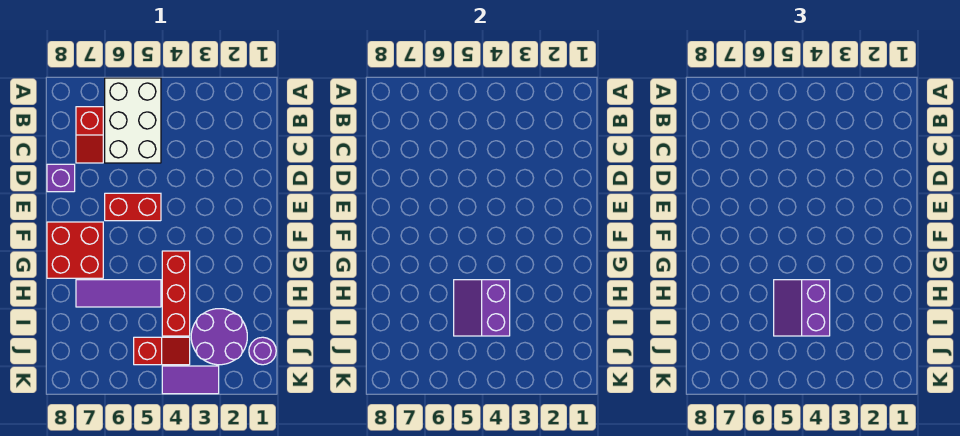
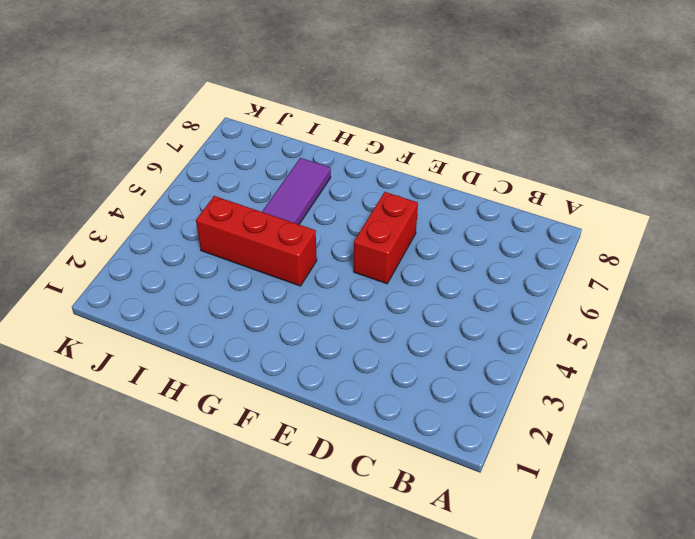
none -> white 2x3 brick [105,78,161,163]
none -> red 1x2 slope [76,107,103,163]
none -> purple 1x1 brick [47,164,75,192]

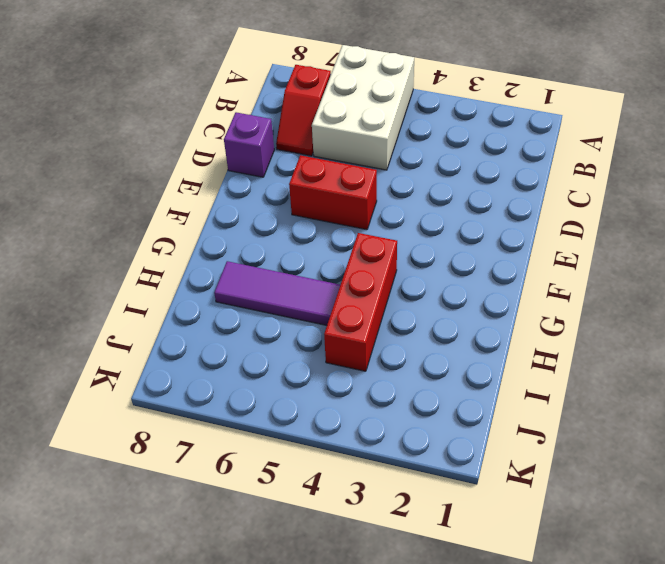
none -> red 2x2 brick [47,222,103,278]
none -> purple 2x2 round brick [191,309,247,365]
none -> purple 1x1 round brick [249,337,276,365]

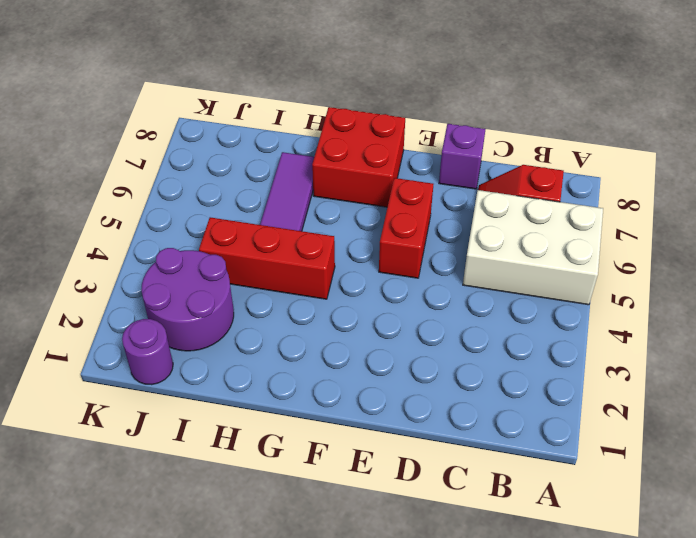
none -> red 1x2 slope [134,337,190,365]
none -> purple 1x2 tile [162,366,219,394]
none -> purple 2x2 slope [454,280,510,336]

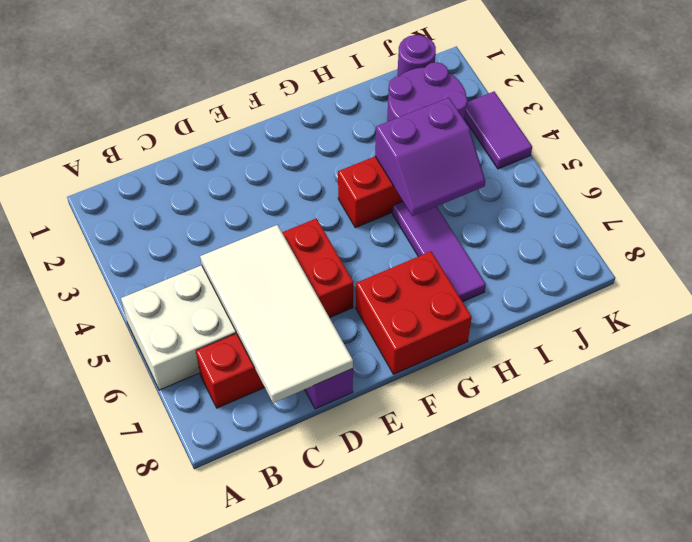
white 2x4 tile [200,225,353,403] -> none
none -> red 1x2 slope [134,337,190,365]
none -> purple 2x2 slope [774,280,830,336]

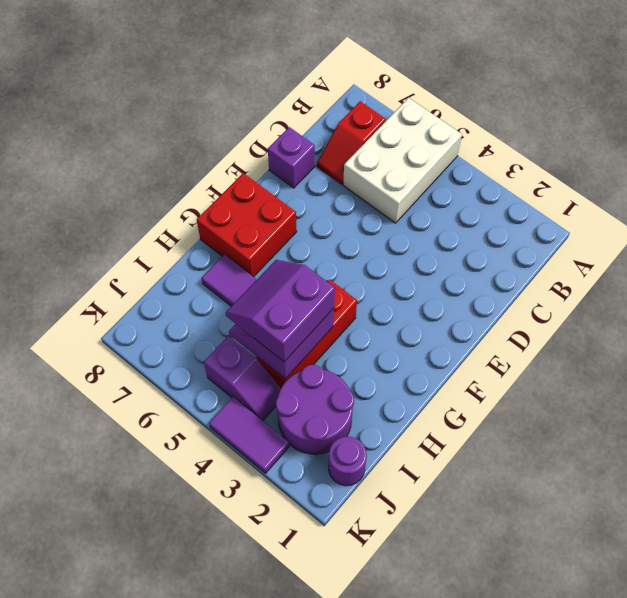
purple 1x2 slope [204,336,281,421] -> red 1x2 slope [134,337,190,365]
none -> red 1x2 brick [105,193,161,221]

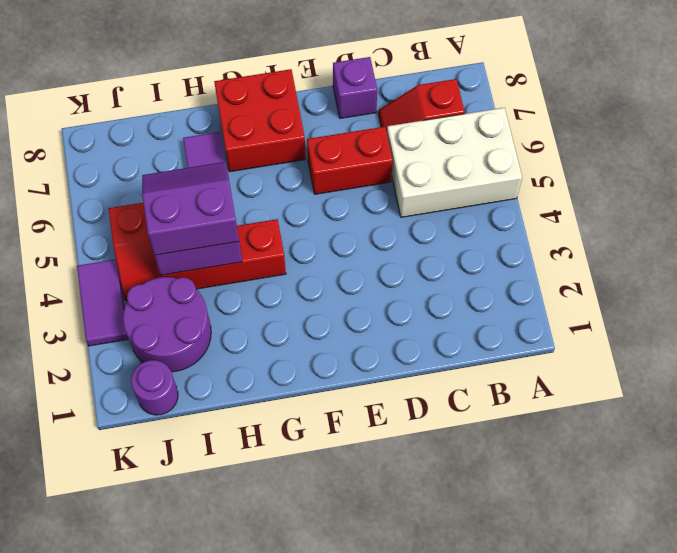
red 1x2 brick [307,127,393,194] -> red 1x2 brick turned to [105,193,161,221]

